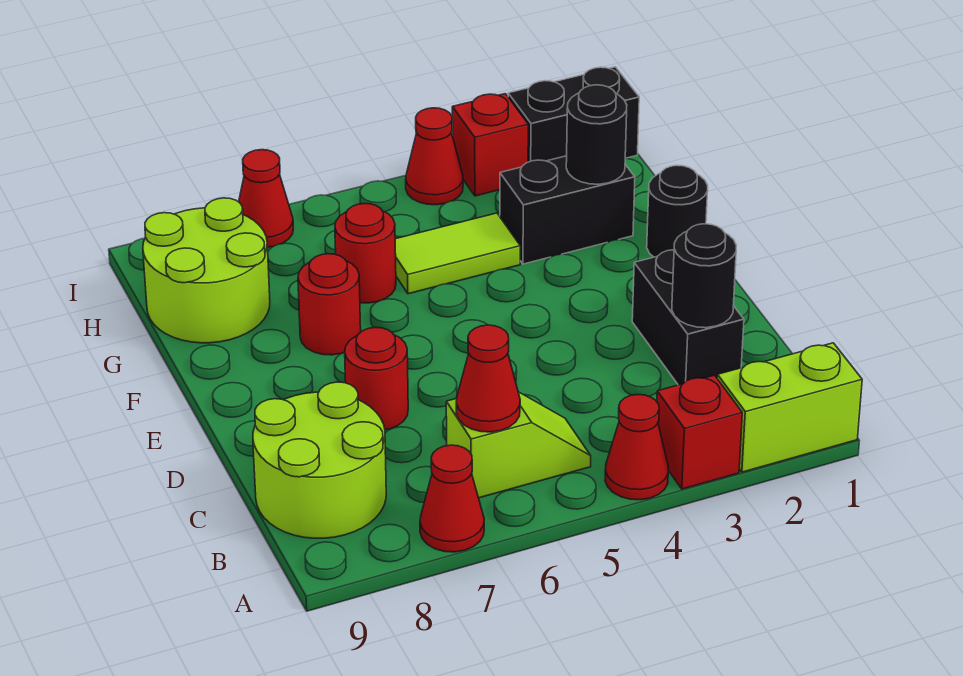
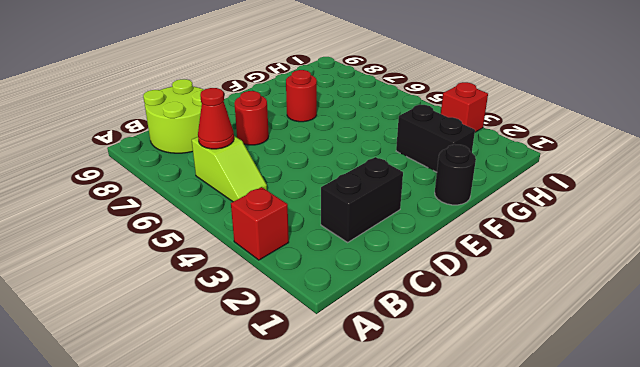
none -> lime 1x2 brick [717,343,862,472]
none -> red 1x1 cone [605,394,669,500]
none -> red 1x1 cone [420,445,484,552]

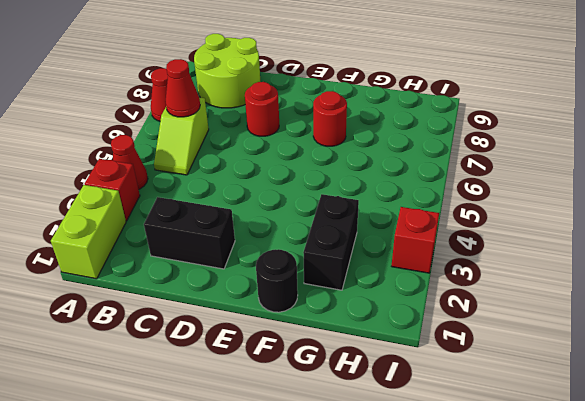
none -> lime 1x2 tile [395,213,520,294]
none -> red 1x1 round brick [335,203,396,303]
none -> lime 2x2 round brick [143,198,270,343]

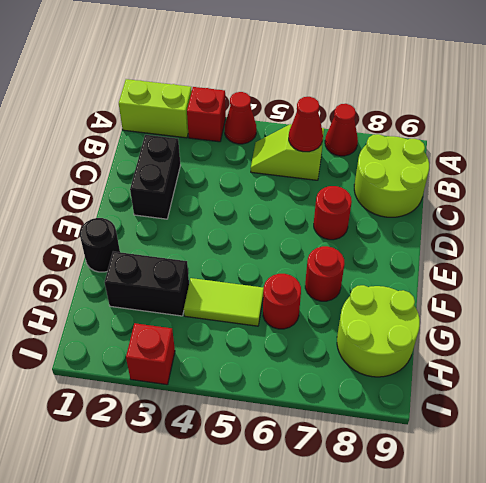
none -> black 1x2 brick [508,67,639,162]
none -> red 1x1 cone [406,108,463,205]
none -> red 1x1 cone [239,150,293,247]

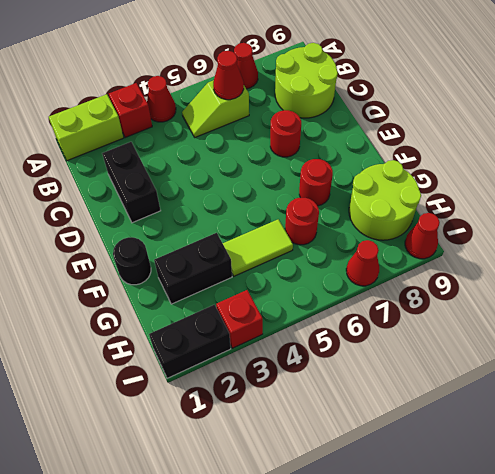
red 1x1 cone [405,213,440,259] -> red 1x1 cone moved to [406,108,463,205]
none -> black 1x1 round brick [672,224,736,328]
none -> black 1x1 round brick [566,85,627,184]

